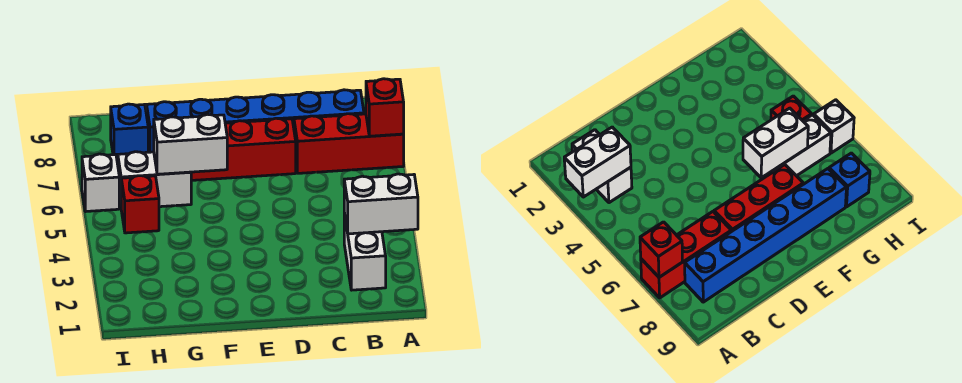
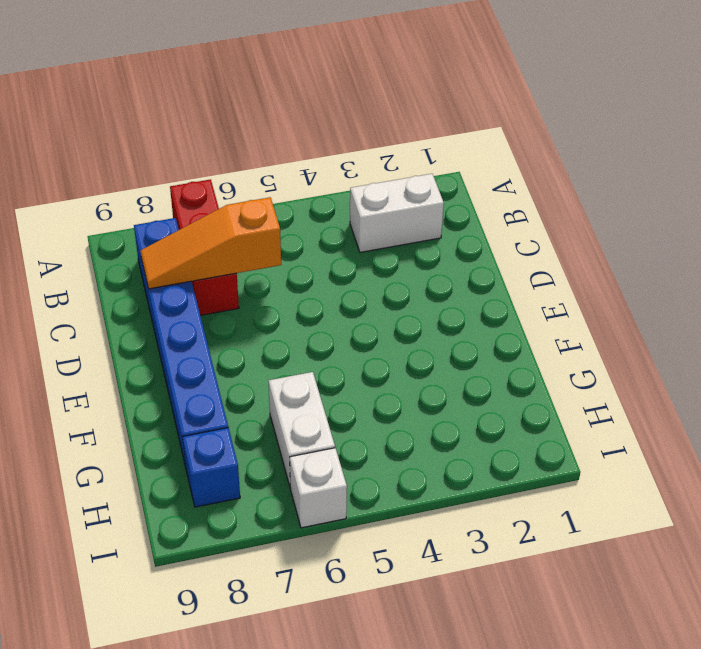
orange 1x3 slope [141,197,281,289] -> none
none -> red 1x3 brick [191,118,296,180]
none -> red 1x1 brick [121,176,159,233]

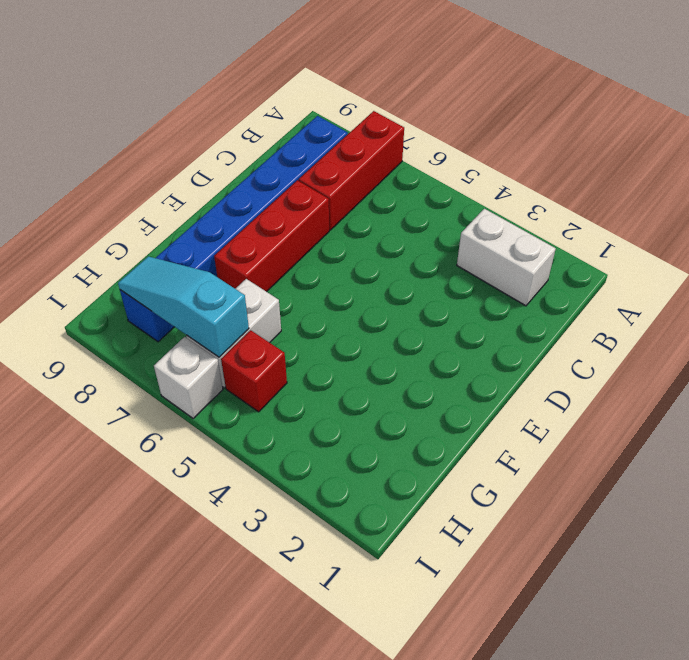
cyan 1x3 slope [118,256,249,357] -> none
none -> white 1x2 brick [344,174,418,234]
none -> red 1x1 brick [366,79,404,136]

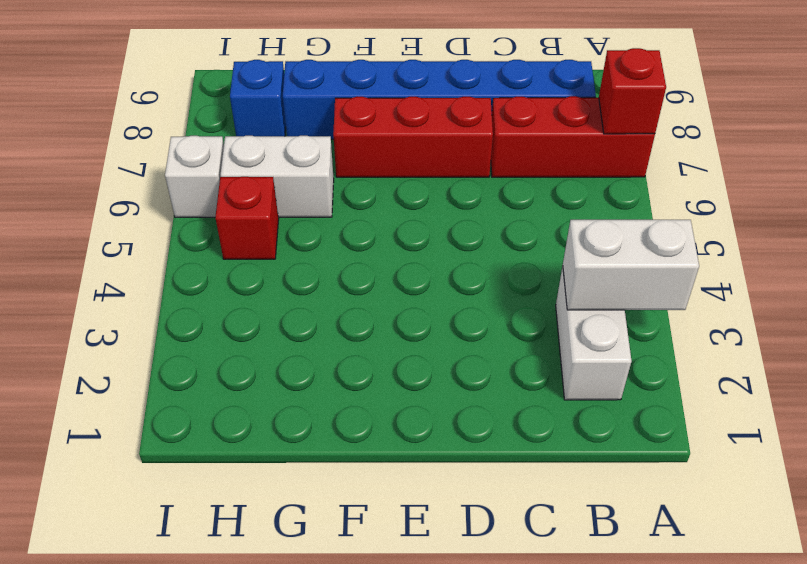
none -> white 1x2 brick [154,114,227,174]

